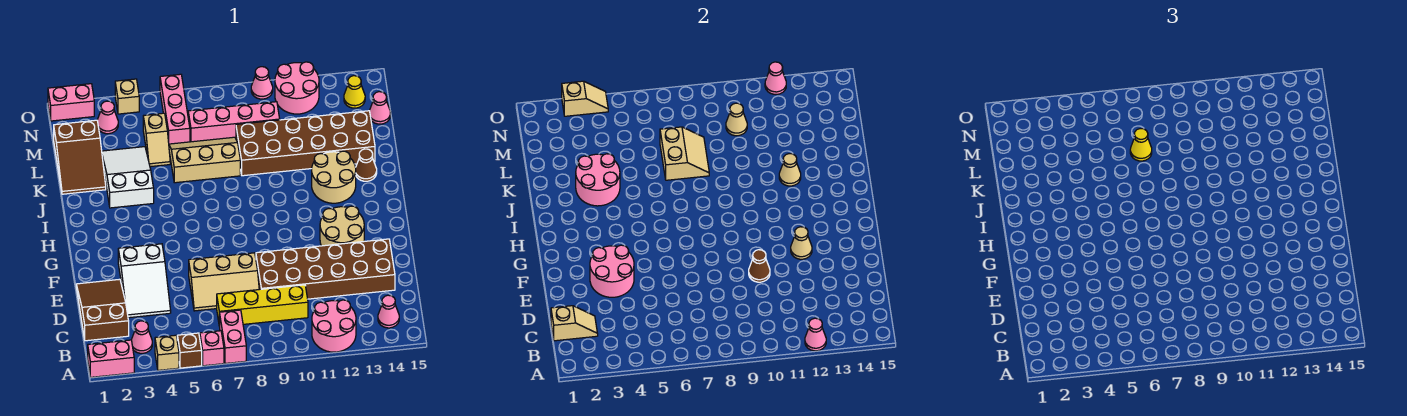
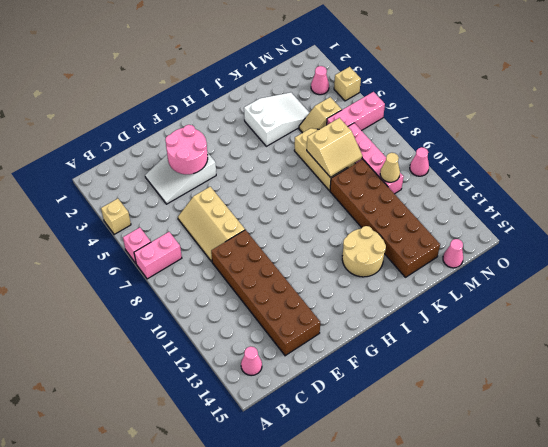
none -> pink 1x2 brick [88,340,134,377]
none -> brown 1x1 brick [177,333,202,368]
none -> pink 2x2 round brick [312,300,356,352]
none -> pink 1x1 cone [132,321,152,353]

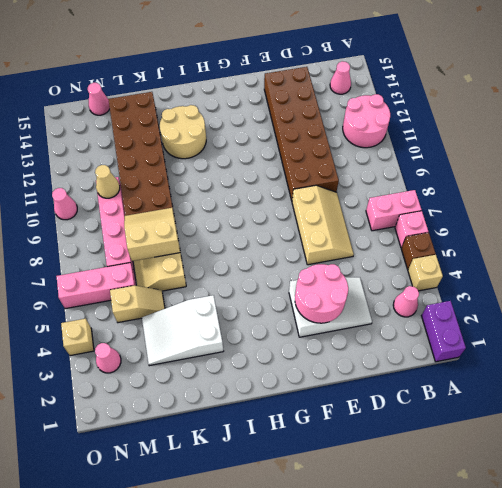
purple 1x2 brick [421,301,466,362] -> pink 1x2 brick [88,340,134,377]
none -> brown 2x3 slope [76,279,129,341]
none -> yellow 1x4 brick [217,285,308,327]
none -> tan 2x2 round brick [320,206,364,246]
none -> brown 1x1 cone [356,149,377,181]

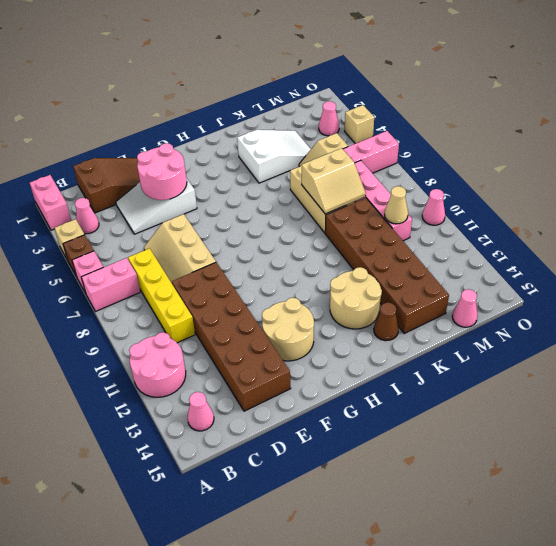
none -> brown 2x3 slope [54,120,106,194]
none -> pink 2x2 round brick [275,62,319,114]
none -> yellow 1x1 cone [344,76,365,108]
none -> pink 1x2 brick [48,84,94,121]

